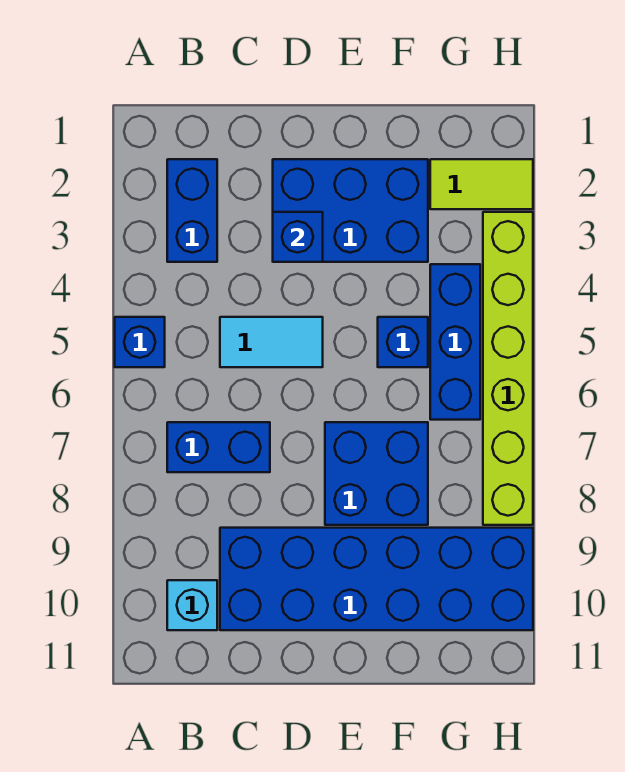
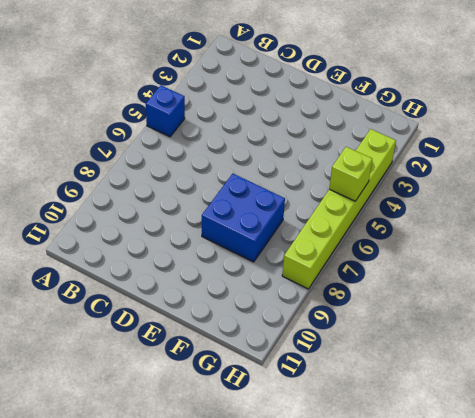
lime 1x1 brick [329,147,372,201] -> none
none -> blue 1x2 brick [167,159,217,262]
none -> blue 1x2 brick [167,422,270,472]
none -> cyan 1x1 brick [167,580,217,630]

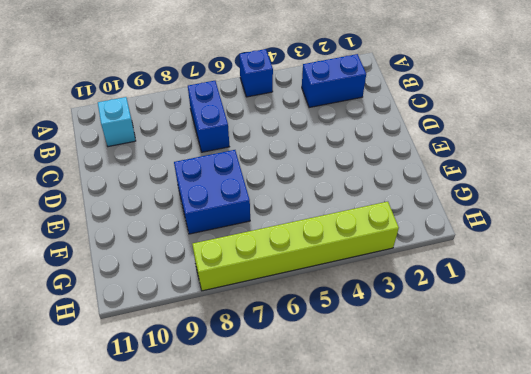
none -> cyan 1x2 tile [220,317,323,367]
none -> blue 2x6 brick [220,528,533,630]
none -> blue 2x3 brick [273,159,428,262]

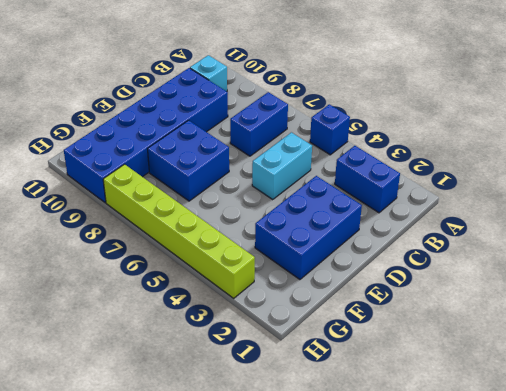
cyan 1x2 brick [252,132,312,199] -> cyan 1x2 tile [220,317,323,367]
none -> blue 1x1 brick [378,317,428,367]
none -> lime 1x2 tile [430,159,533,209]
none -> blue 1x3 brick [430,264,480,420]

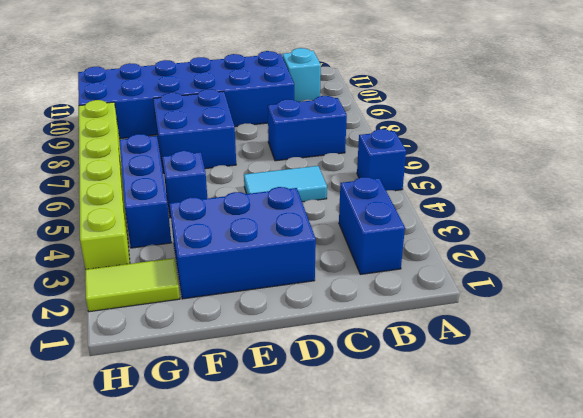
none -> blue 1x1 brick [273,212,323,262]

